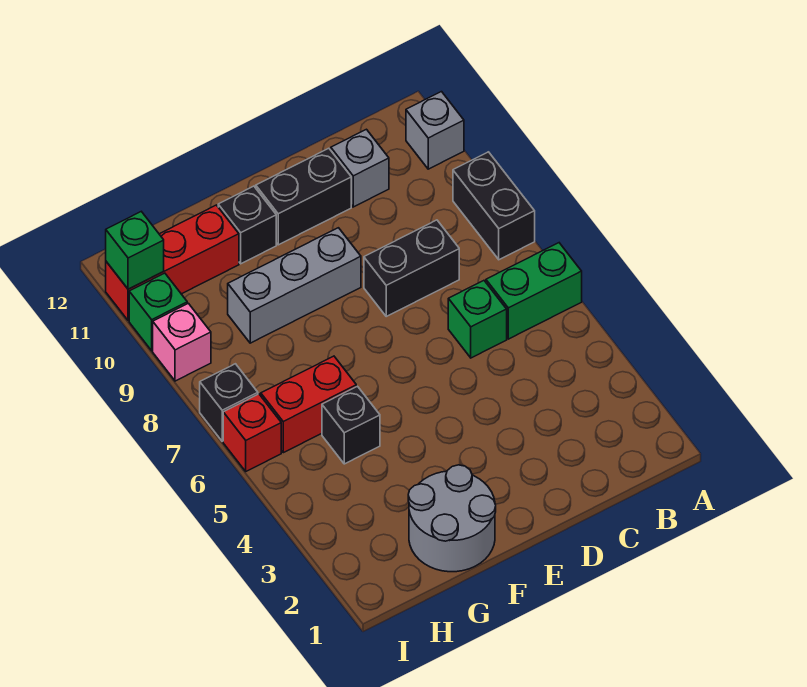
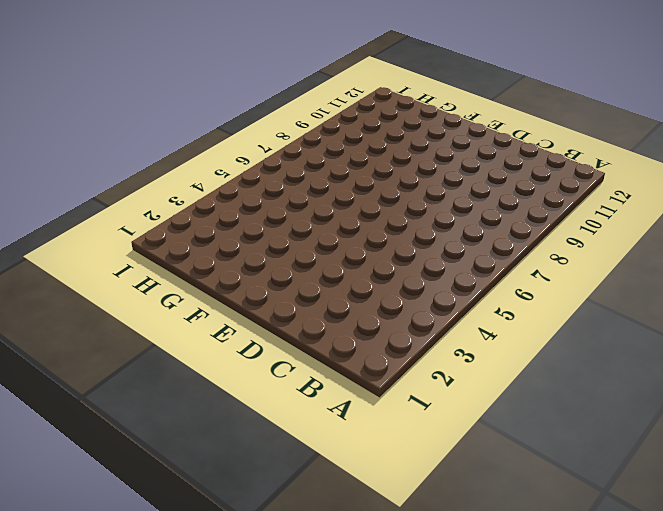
none -> green 1x2 brick [486,243,582,339]
none -> black 1x2 brick [453,152,535,260]
none -> grey 1x1 brick [406,92,464,169]

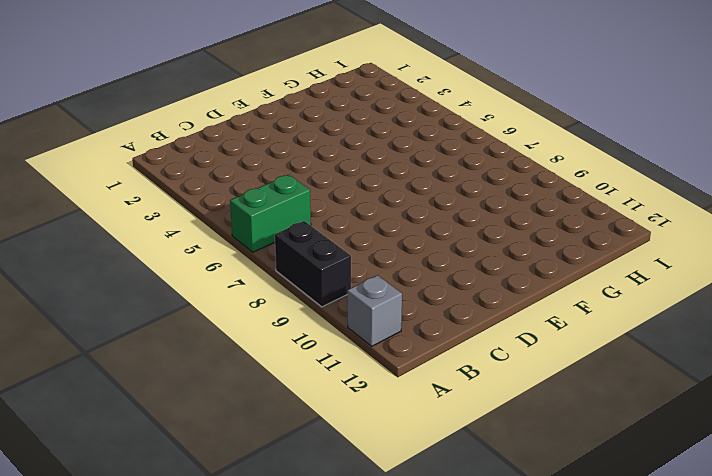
none -> green 1x1 brick [448,281,507,358]
none -> black 1x2 brick [364,220,459,316]
none -> grey 1x1 brick [331,129,389,207]

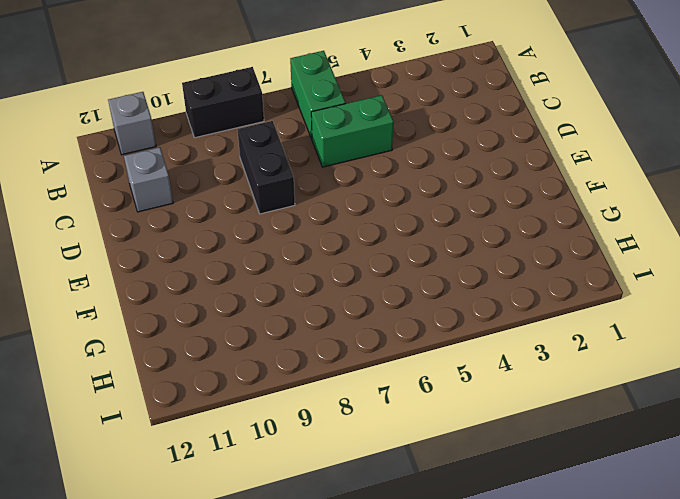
green 1x2 brick [311,95,394,167] -> green 1x1 brick [448,281,507,358]
none -> black 1x2 brick [256,148,351,245]
none -> grey 1x3 brick [228,228,361,343]
none -> grey 2x2 round brick [408,465,496,572]

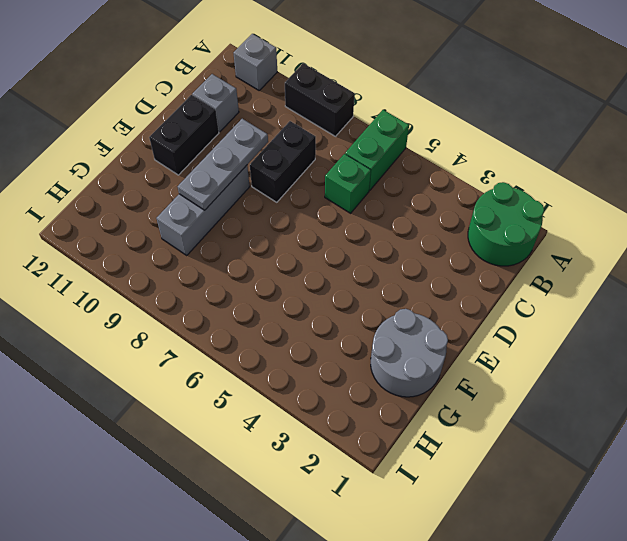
green 2x2 round brick [468,182,544,266] -> none
grey 1x3 plate [178,119,268,210] -> none
none -> black 1x1 brick [218,186,276,264]
none -> black 1x1 brick [322,386,380,464]
none -> red 1x2 brick [261,356,356,453]

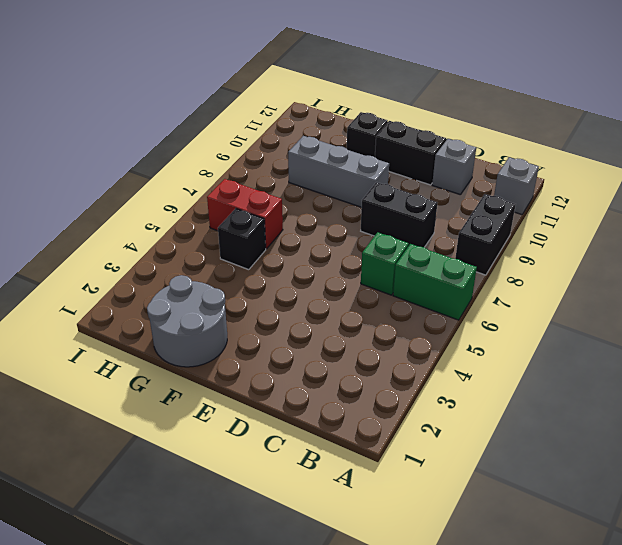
none -> red 1x3 brick [106,205,239,321]
none -> red 1x1 brick [223,394,281,471]
none -> black 1x1 brick [200,364,258,441]

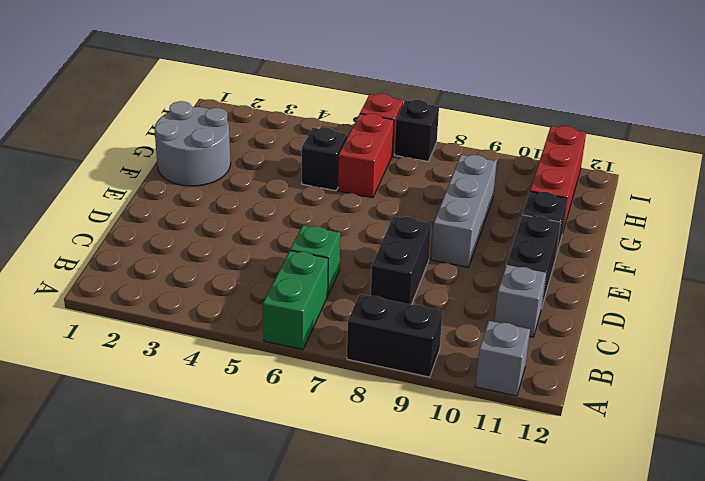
none -> pink 1x1 brick [153,303,211,381]
none -> green 1x1 brick [129,273,187,351]
none -> green 1x1 brick [106,212,164,289]

